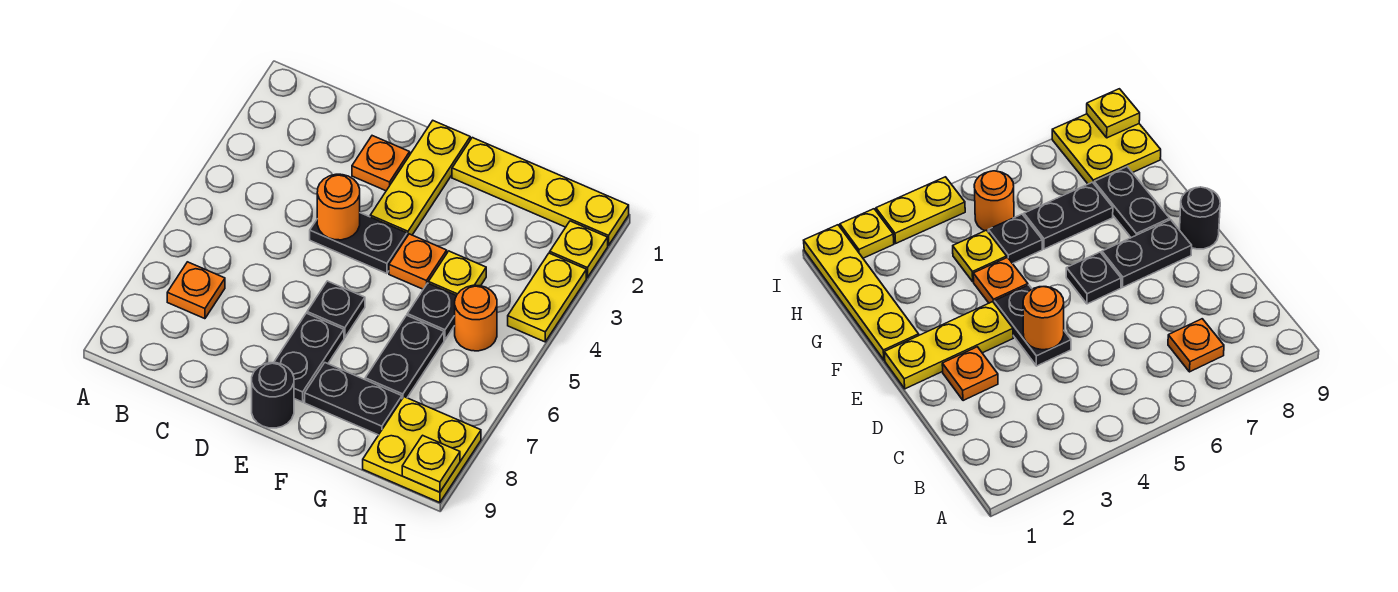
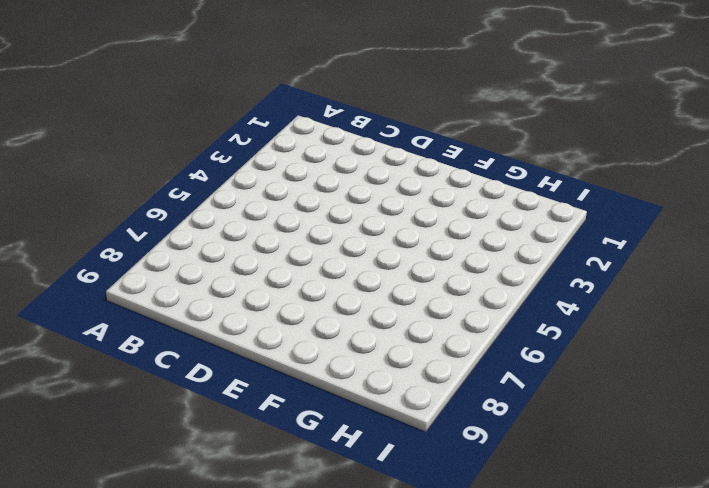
none -> orange 1x1 plate [167,262,225,319]
none -> orange 1x1 plate [352,136,410,191]
none -> black 1x2 plate [310,213,407,274]

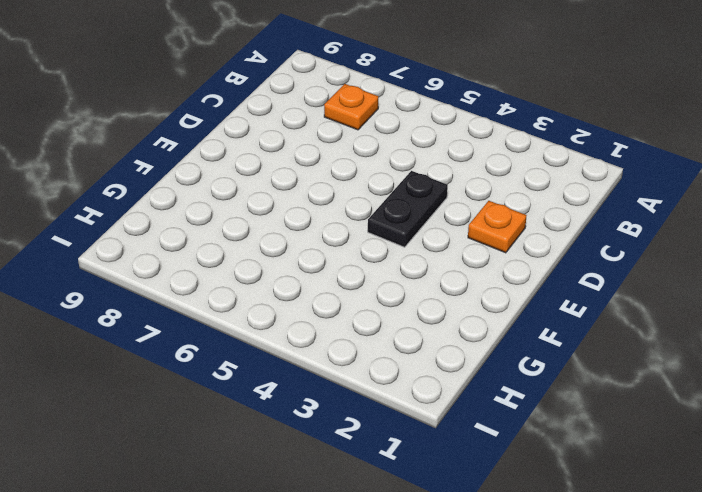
none -> yellow 1x3 plate [370,121,470,236]
none -> black 1x1 plate [307,281,365,338]
none -> black 1x2 plate [274,313,344,402]

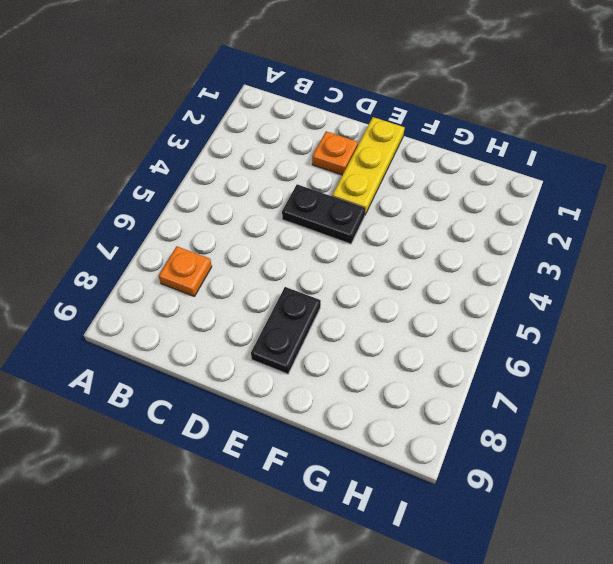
none -> black 1x1 plate [307,281,365,338]
none -> black 1x1 round brick [252,363,294,428]
none -> yellow 1x4 plate [452,138,629,246]

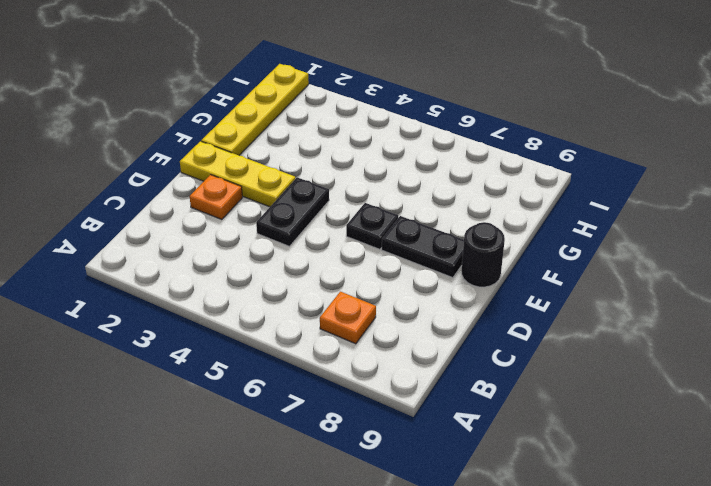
none -> orange 1x1 plate [389,234,447,289]
none -> black 1x2 plate [305,363,402,435]
none -> yellow 1x1 plate [428,251,486,295]

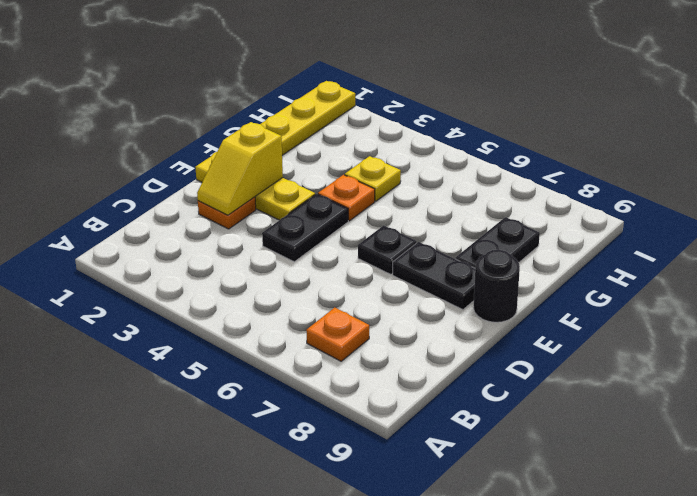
yellow 1x2 slope [197,122,283,215] -> none
none -> black 1x1 plate [407,283,456,340]
none -> black 1x2 plate [365,315,444,399]
none -> orange 1x1 round brick [455,285,497,351]

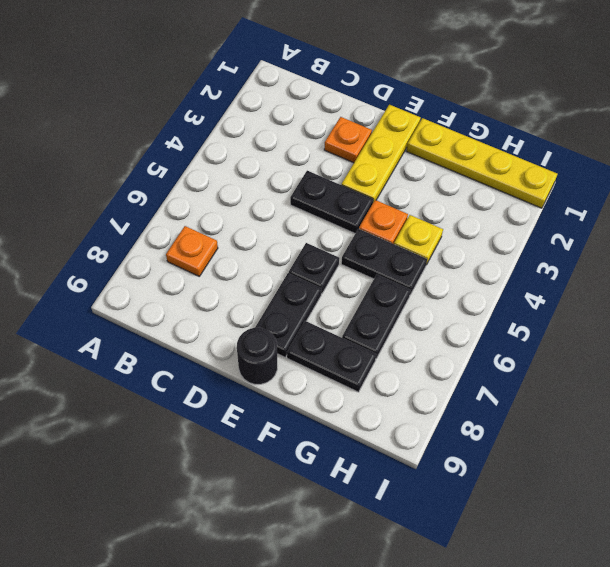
black 1x2 plate [341,229,427,295] -> black 1x1 plate [407,283,456,340]
none -> orange 1x1 round brick [455,285,497,351]
none -> yellow 2x2 plate [363,397,481,503]
none -> yellow 1x1 plate [550,221,608,278]

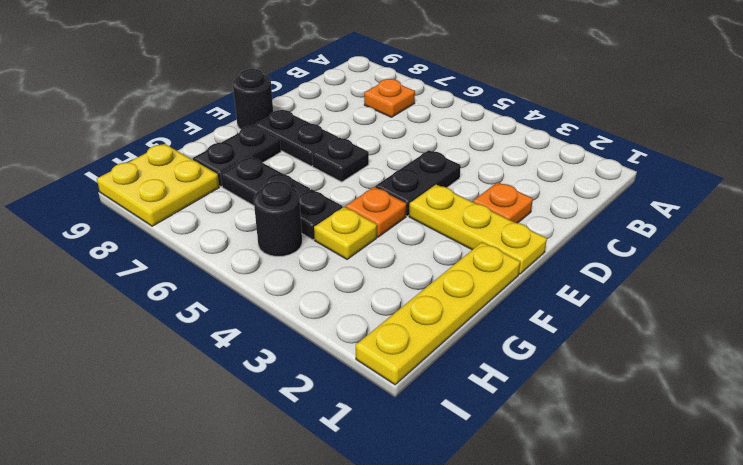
black 1x1 round brick [254,181,302,256] -> orange 1x1 round brick [455,285,497,351]
none -> yellow 1x1 plate [550,221,608,278]
none -> yellow 1x2 plate [508,253,586,342]
none -> orange 1x1 round brick [317,174,360,240]

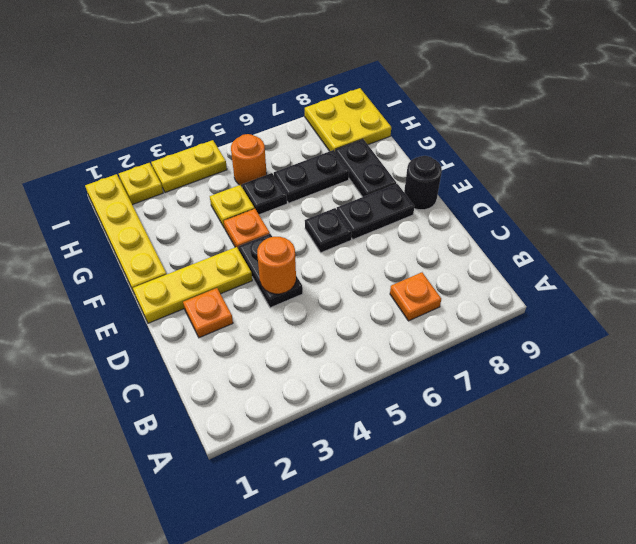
none -> yellow 1x1 plate [402,435,460,492]

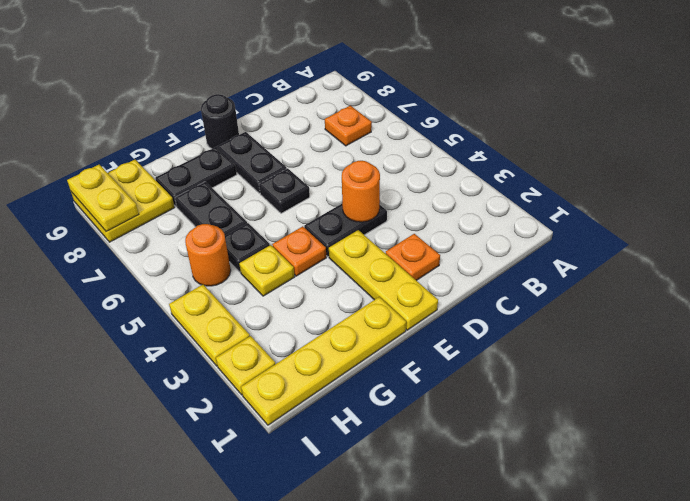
yellow 1x2 plate [67,165,139,232] -> yellow 1x1 plate [402,435,460,492]

